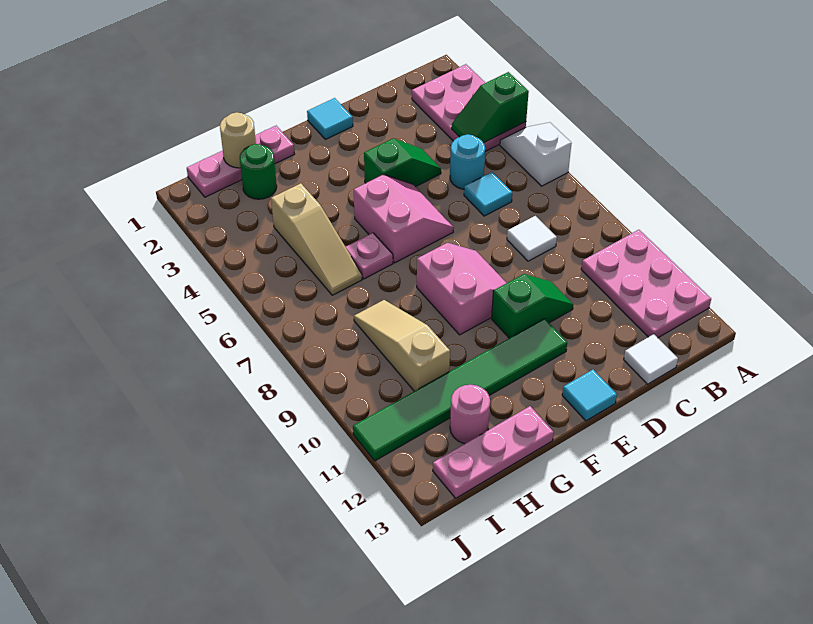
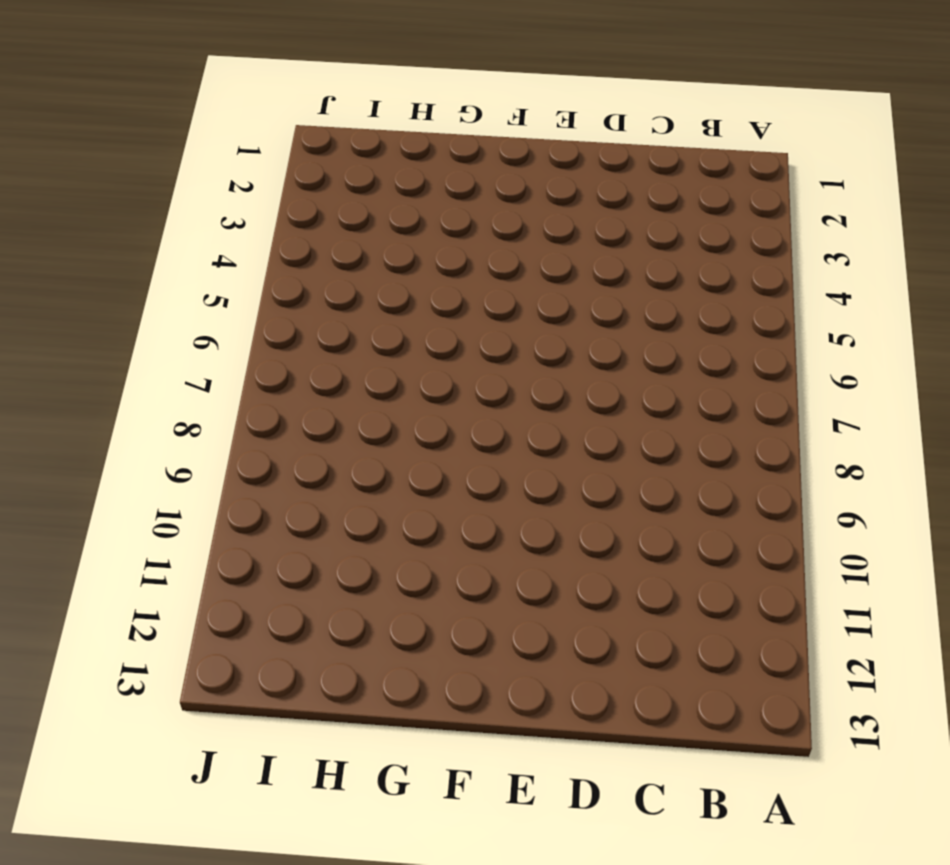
none -> pink 2x3 plate [412,64,526,151]
none -> white 1x2 slope [500,122,572,186]
none -> pink 2x3 plate [581,230,711,338]

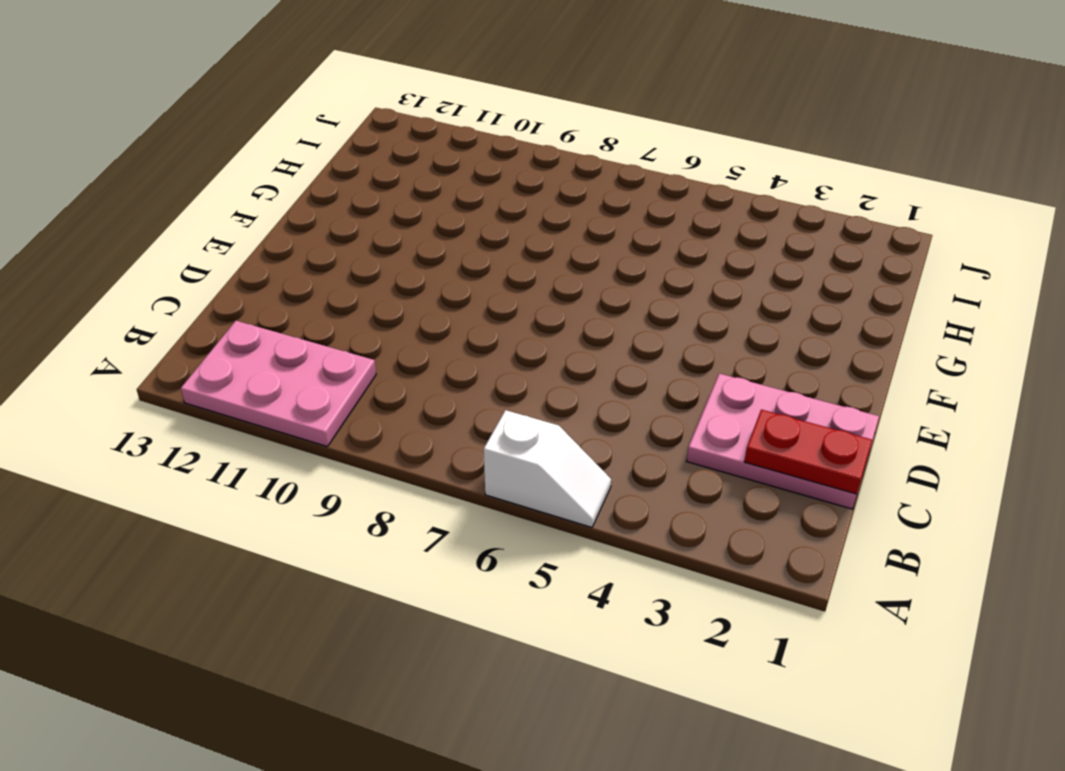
pink 2x3 plate [687,373,879,509] -> pink 2x3 plate moved to [412,64,526,151]
red 1x2 plate [744,410,872,494] -> none
none -> cyan 1x1 round brick [450,134,485,189]
none -> cyan 1x1 tile [464,172,512,216]
none -> white 1x1 tile [507,216,557,261]

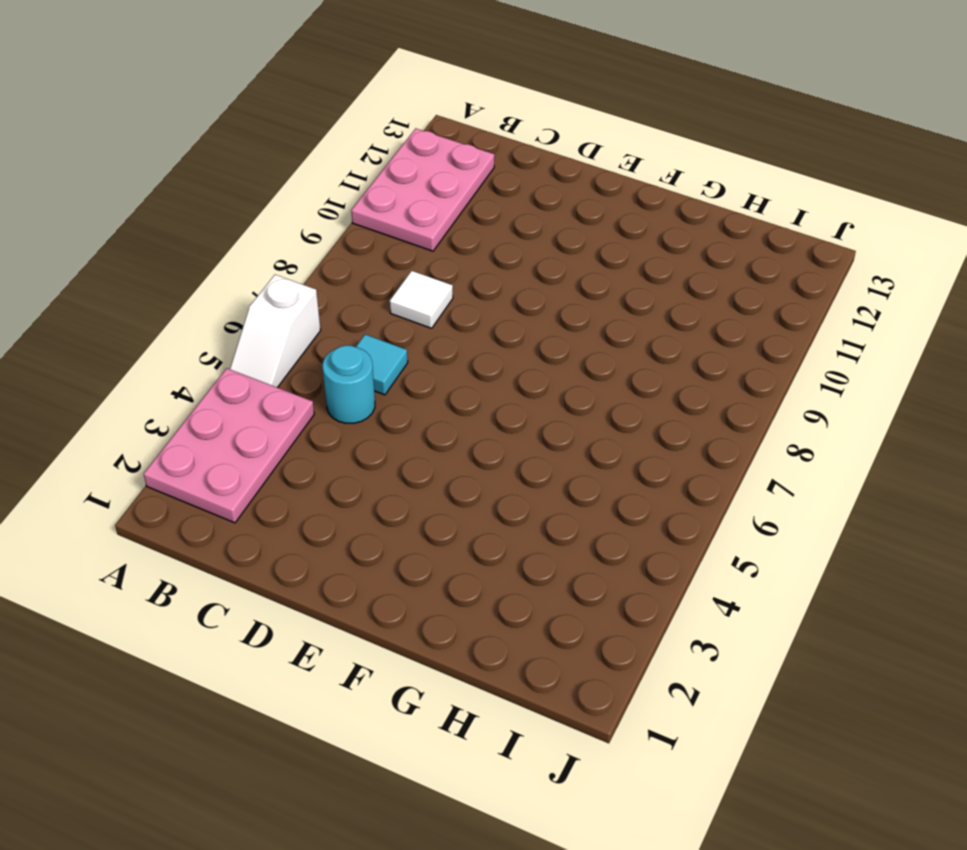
none -> white 1x1 tile [624,334,678,384]
none -> green 1x2 slope [364,138,441,187]
none -> green 1x2 slope [492,274,573,338]

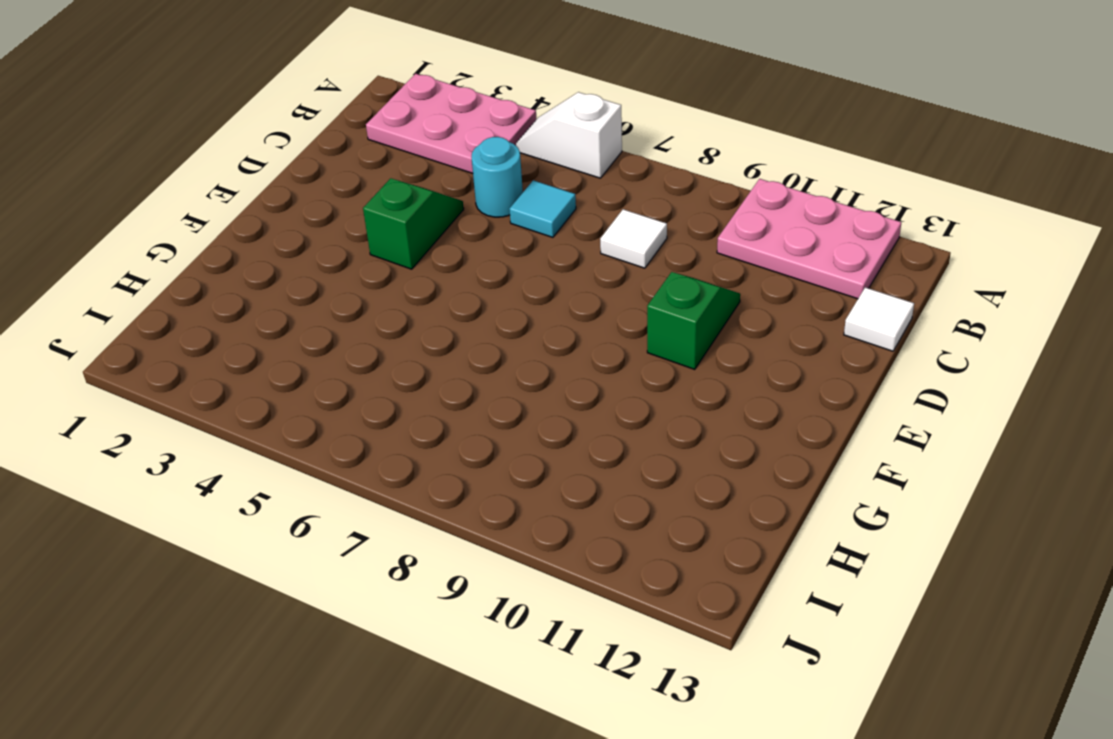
none -> cyan 1x1 tile [307,98,353,139]
none -> pink 2x2 slope [354,174,454,263]
none -> pink 2x2 slope [417,243,506,335]

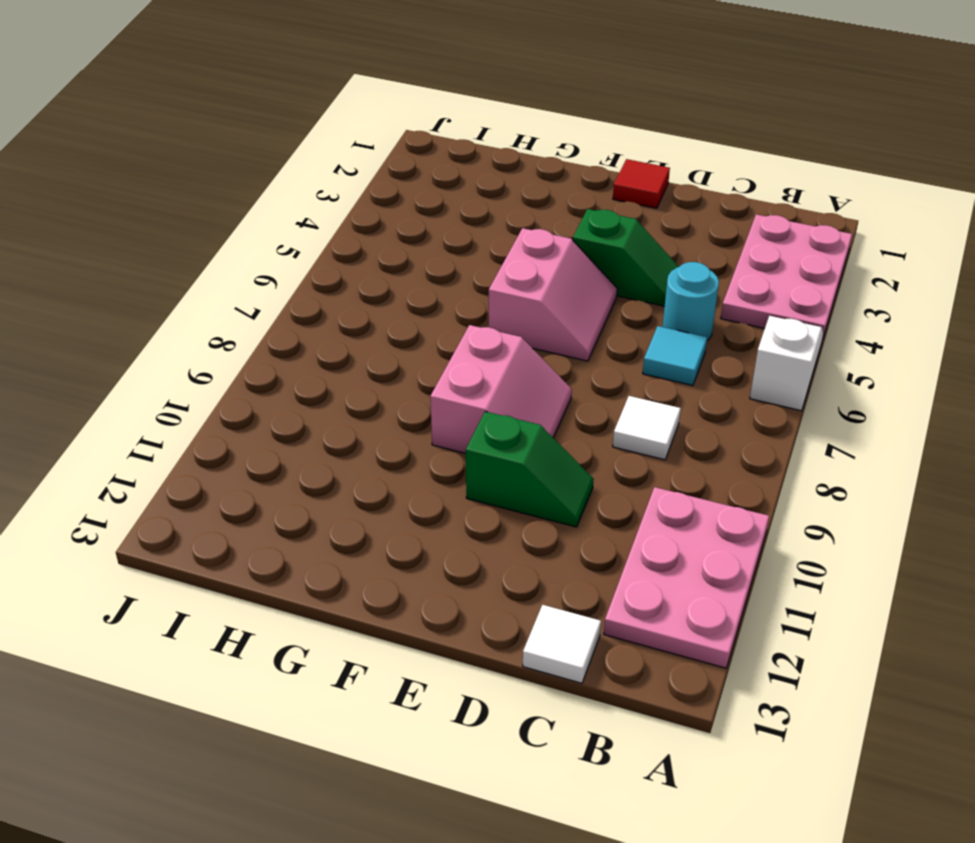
red 1x1 tile [613,159,670,208] -> cyan 1x1 tile [307,98,353,139]
none -> green 1x6 tile [353,319,567,461]
none -> cyan 1x1 tile [562,370,617,421]
none -> pink 1x3 plate [187,126,294,197]

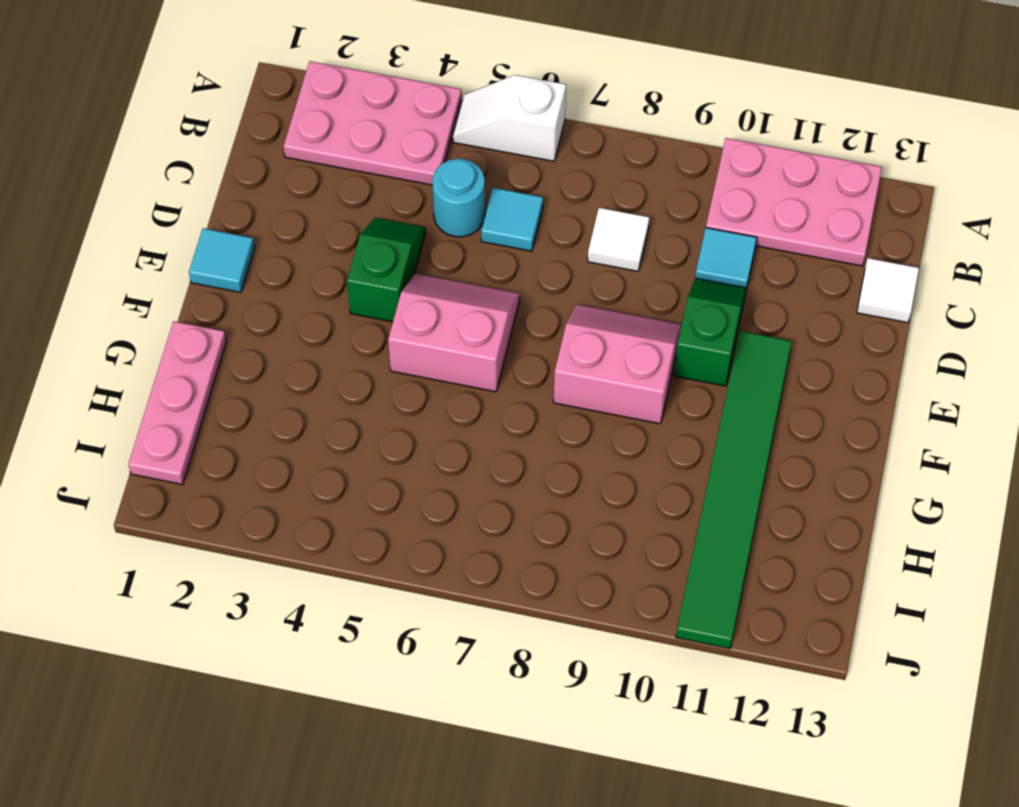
cyan 1x1 tile [695,228,757,289] -> cyan 1x1 tile moved to [562,370,617,421]
none -> pink 1x1 plate [346,233,393,279]
none -> pink 1x3 plate [433,406,554,498]
none -> green 1x1 round brick [240,144,277,199]

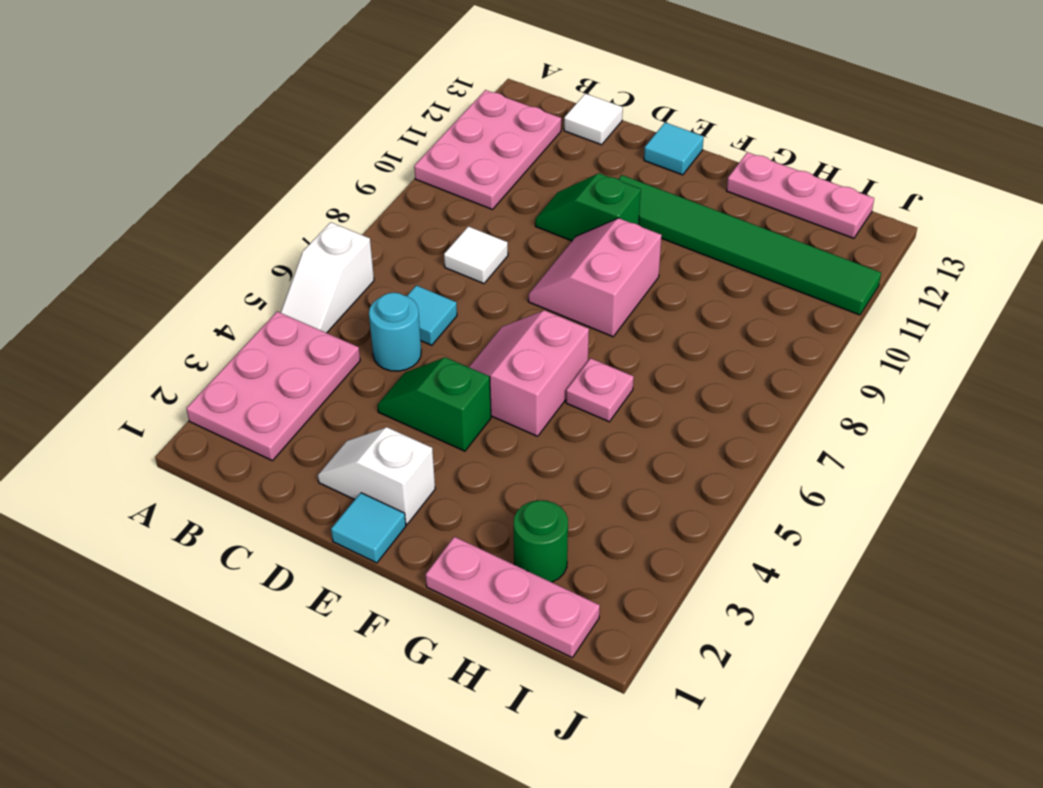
white 1x2 slope [318,427,435,524] -> none
none -> tan 1x3 slope [271,183,362,295]
none -> tan 1x3 slope [354,300,450,391]
none -> pink 1x1 round brick [450,385,490,443]

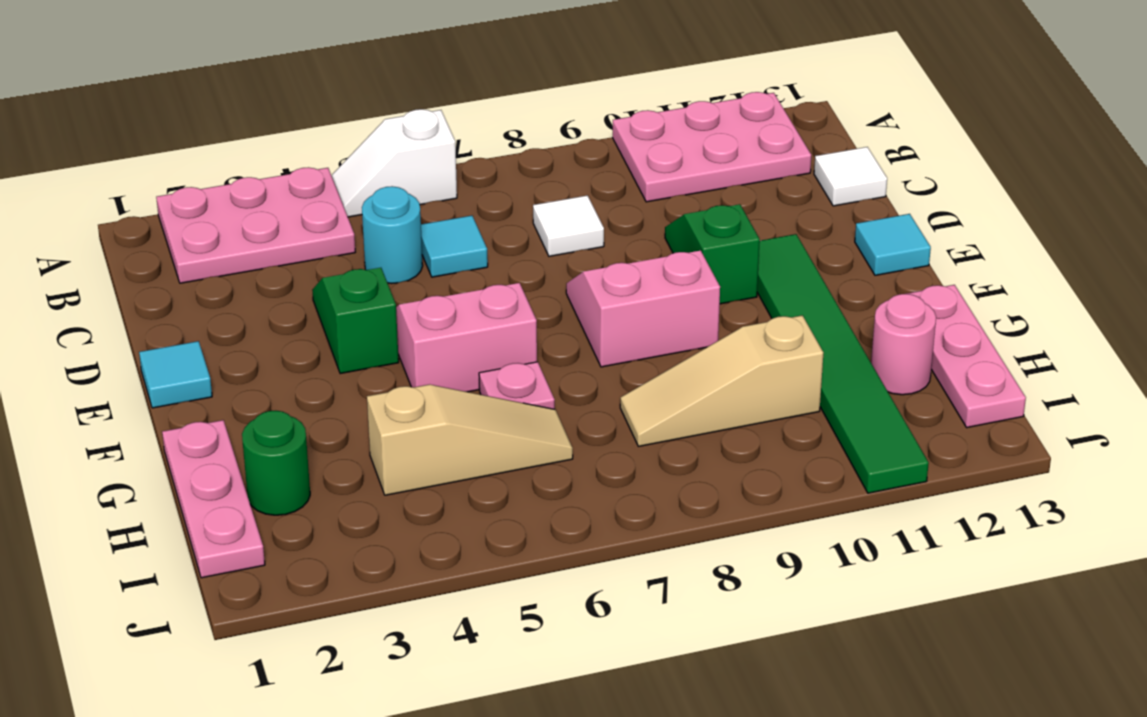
none -> green 1x2 slope [452,72,529,143]
none -> tan 1x1 round brick [220,112,256,168]

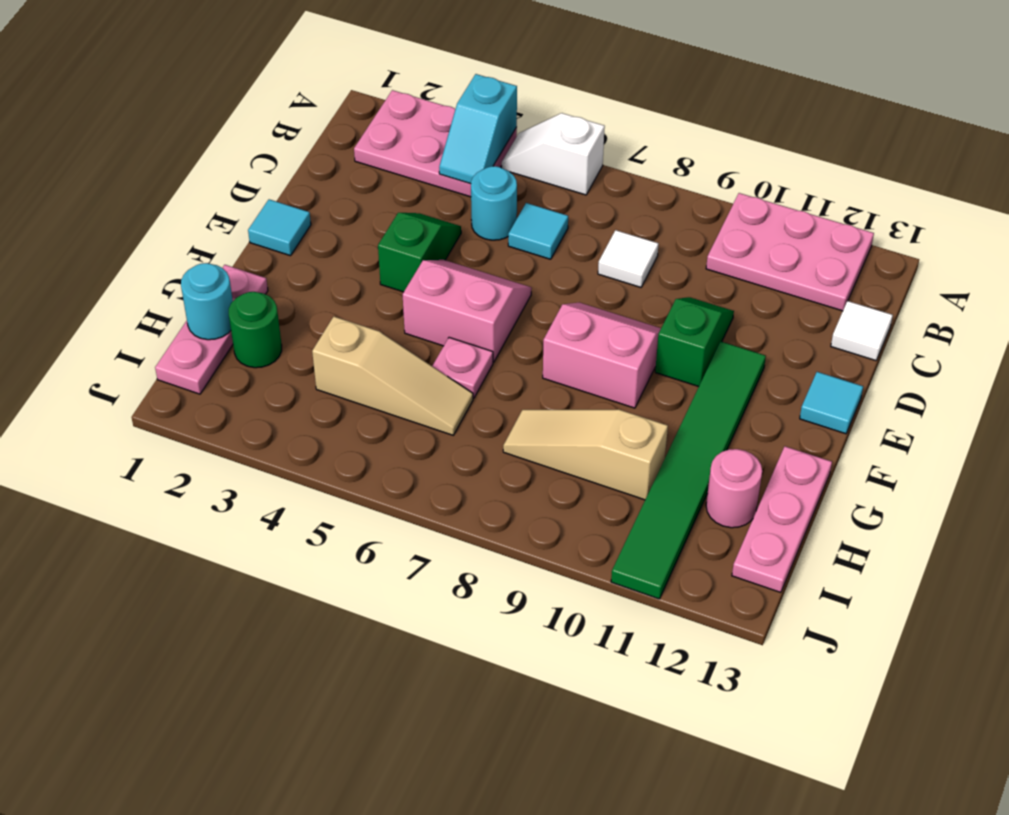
cyan 1x2 slope [439,74,517,184] -> green 1x2 slope [452,72,529,143]
cyan 1x1 round brick [181,263,233,340] -> tan 1x1 round brick [220,112,256,168]

